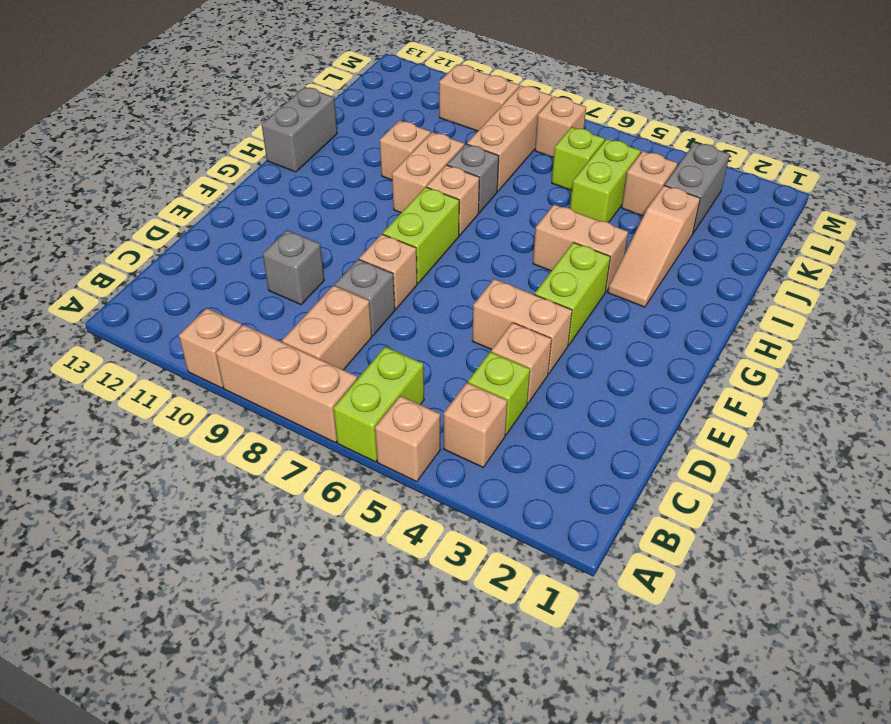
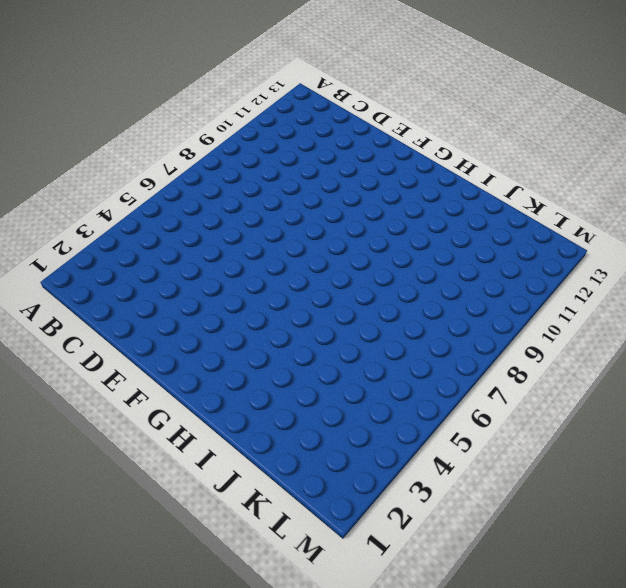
none -> tan 1x1 brick [375,396,440,481]
none -> lime 1x2 brick [333,347,424,462]
none -> tan 1x3 brick [216,325,357,443]

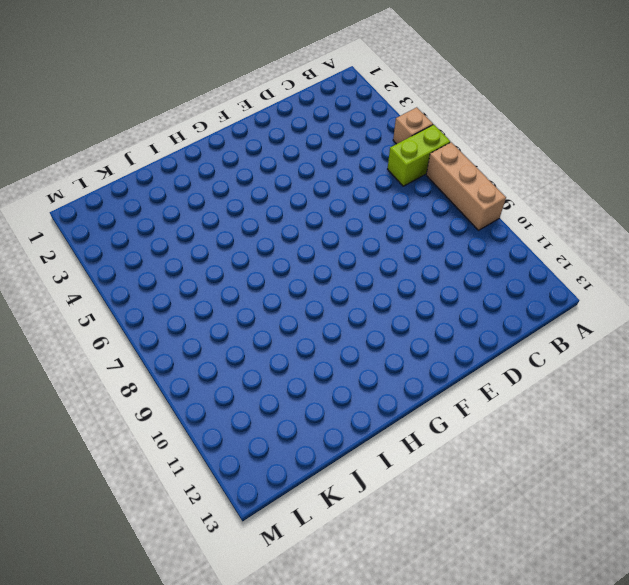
none -> tan 1x1 brick [179,308,242,388]
none -> tan 1x1 brick [444,383,507,467]
none -> tan 1x2 brick [282,285,372,370]

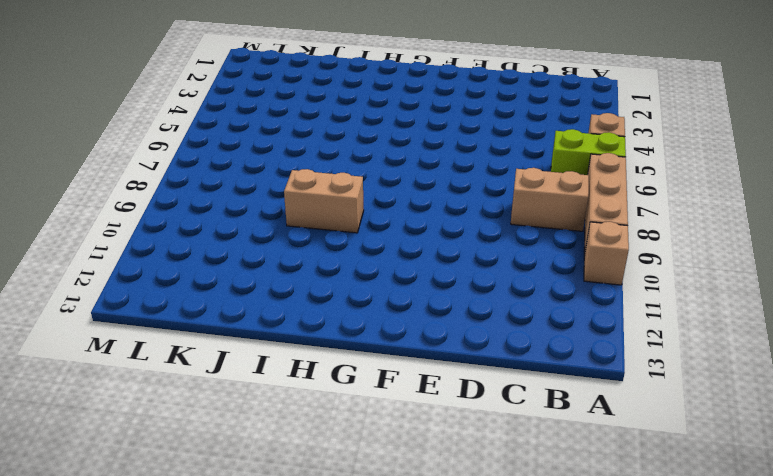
none -> tan 1x1 brick [444,383,507,467]
none -> lime 1x1 brick [468,352,530,435]
none -> tan 1x1 brick [491,323,552,403]

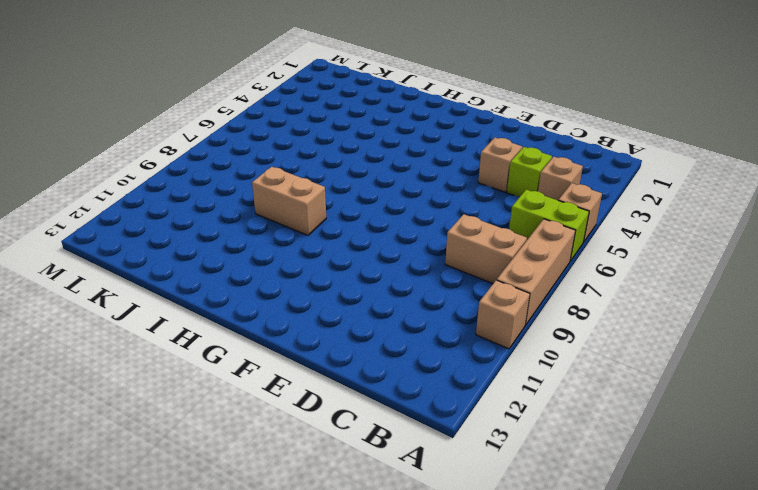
none -> grey 1x1 brick [335,259,395,336]
none -> grey 1x1 brick [263,230,324,305]
none -> tan 1x2 brick [472,279,572,374]

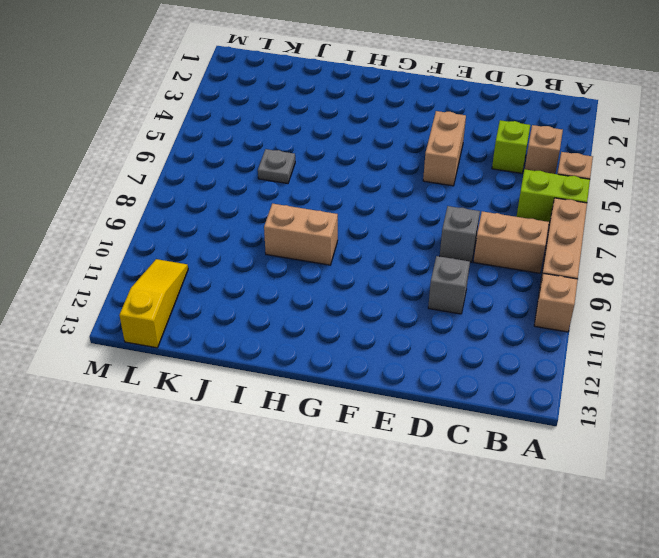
grey 1x1 plate [258,149,295,184] -> none
yellow 1x3 slope [119,259,188,348] -> none
none -> tan 1x1 brick [491,323,552,403]
none -> tan 1x1 brick [359,234,417,309]
none -> lime 1x2 brick [534,242,610,345]

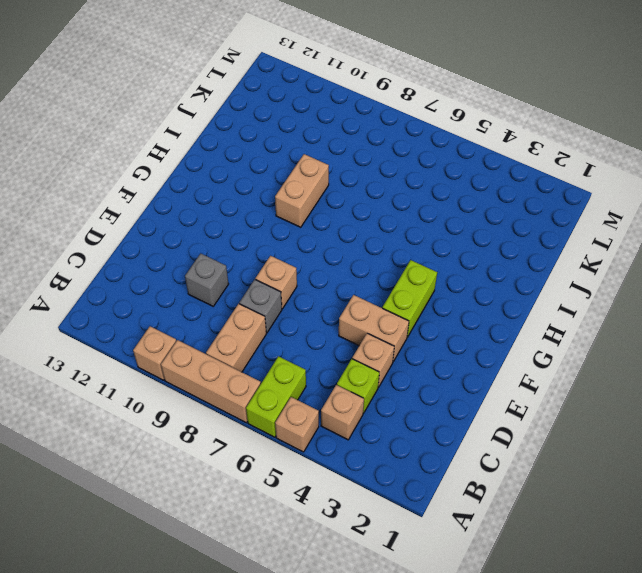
none -> lime 1x2 brick [383,187,459,283]
none -> tan 1x3 slope [608,186,700,307]
none -> tan 1x2 brick [533,204,628,292]

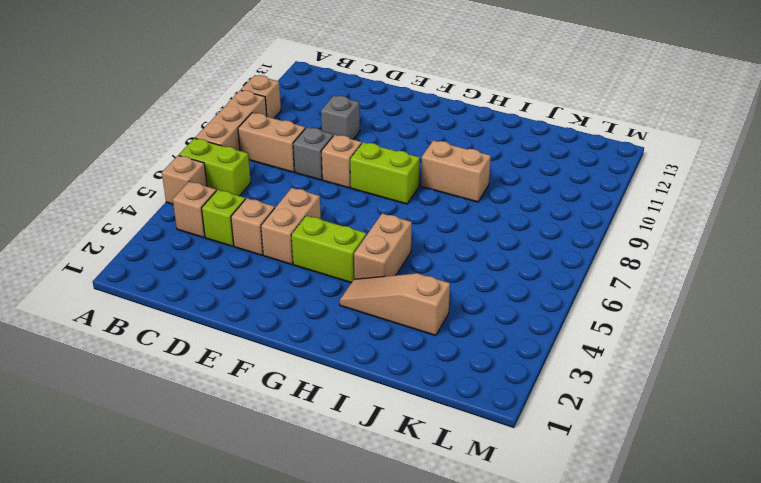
none -> tan 1x1 brick [427,165,479,236]
none -> grey 1x2 brick [262,87,337,172]
none -> grey 1x1 brick [447,144,499,213]

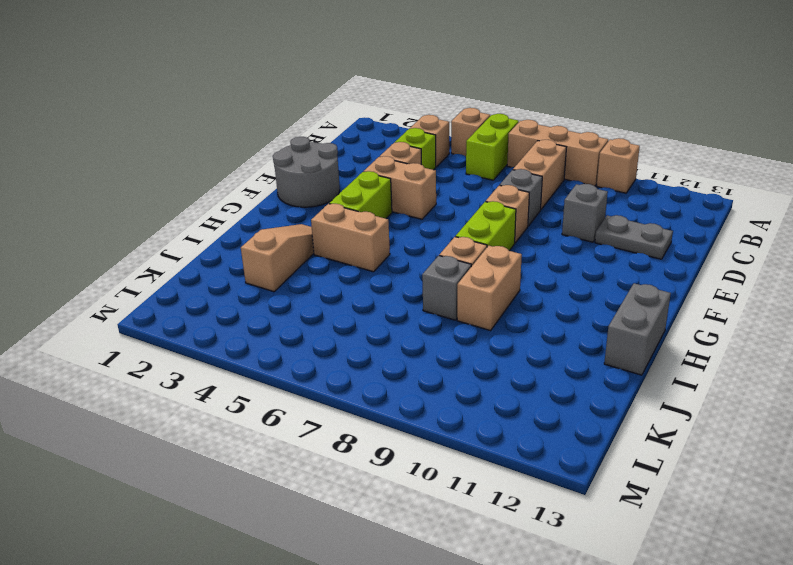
grey 1x2 plate [595,215,673,259] -> none
grey 2x2 round brick [273,137,340,207] -> none
none -> tan 1x1 brick [380,120,431,180]
none -> lime 1x2 brick [570,139,641,222]
none -> tan 1x3 brick [467,86,552,191]

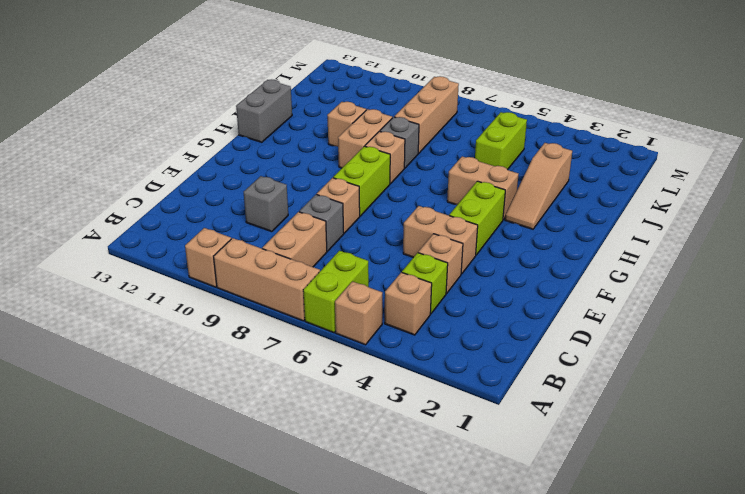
none -> grey 1x2 brick [664,142,730,233]
none -> tan 1x1 brick [622,151,678,216]
none -> lime 1x1 brick [552,127,605,190]

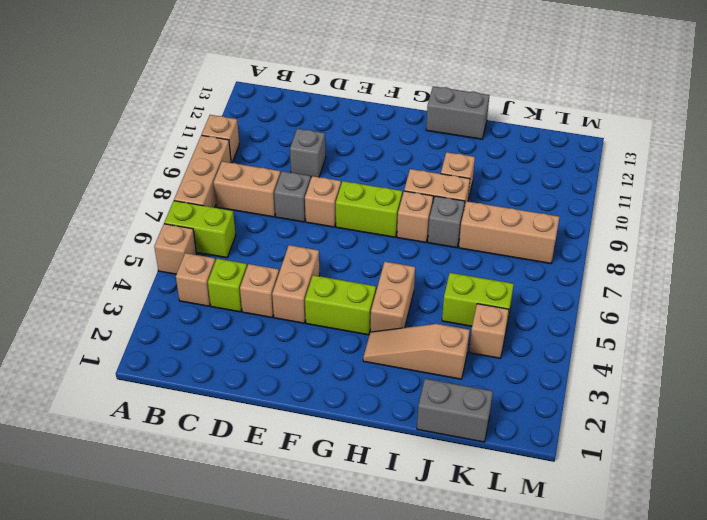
grey 1x2 brick [417,379,493,442] -> grey 1x2 brick moved to [664,142,730,233]
none -> lime 1x1 brick [552,127,605,190]
none -> tan 1x1 brick [535,96,586,158]
none -> tan 1x2 brick [439,65,519,131]

